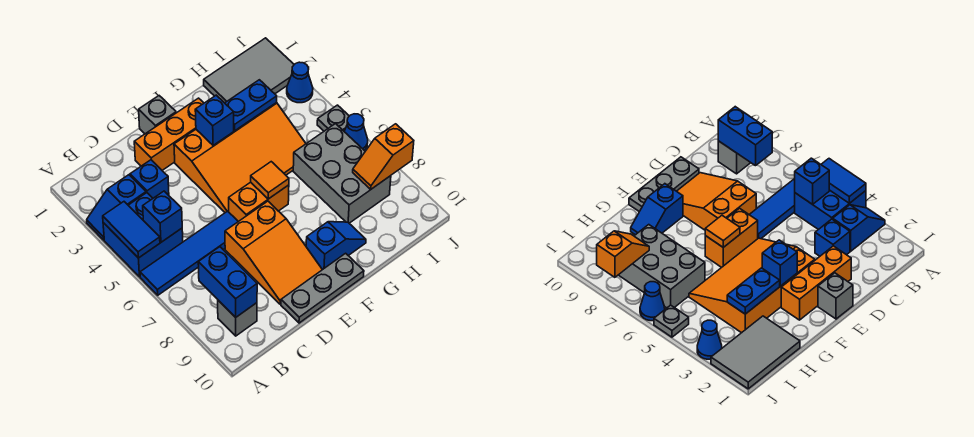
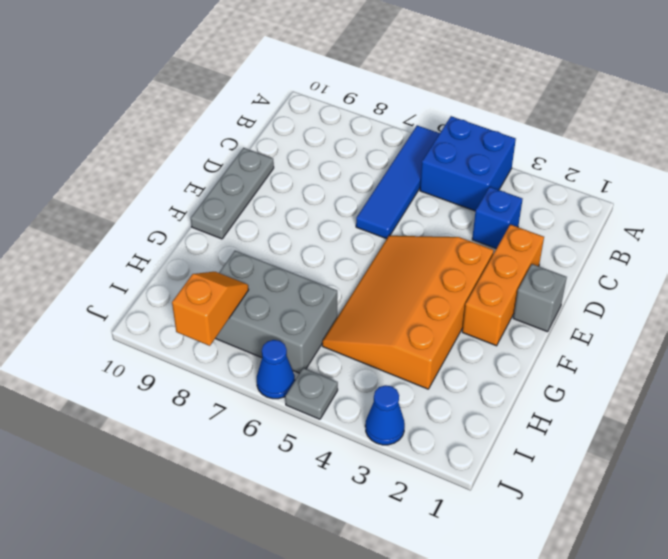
none -> blue 1x2 slope [87,175,146,240]
none -> grey 1x1 brick [218,300,257,336]
none -> orange 2x3 slope [225,201,322,304]

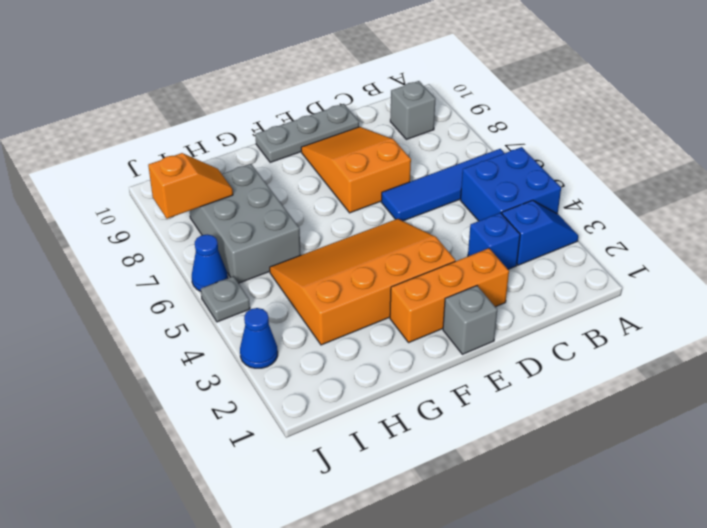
none -> orange 1x2 brick [229,182,289,222]
none -> blue 1x2 slope [306,222,366,270]
none -> grey 2x3 tile [204,38,294,103]

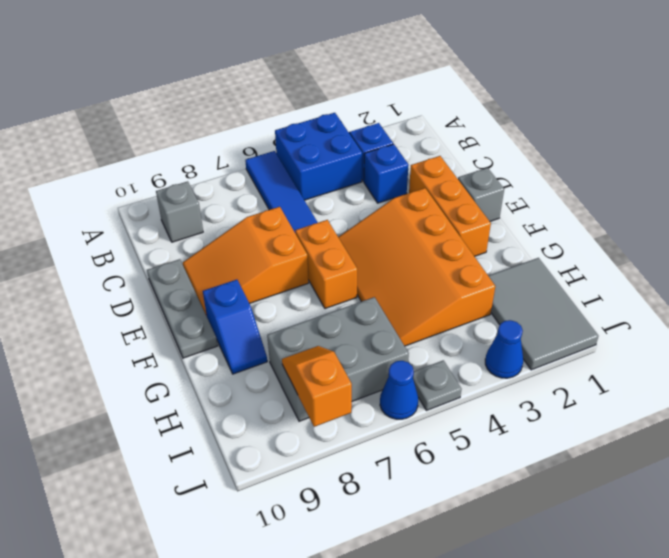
none -> blue 1x2 tile [103,202,160,258]
none -> blue 1x1 brick [143,191,182,242]
none -> blue 1x2 brick [198,247,257,318]

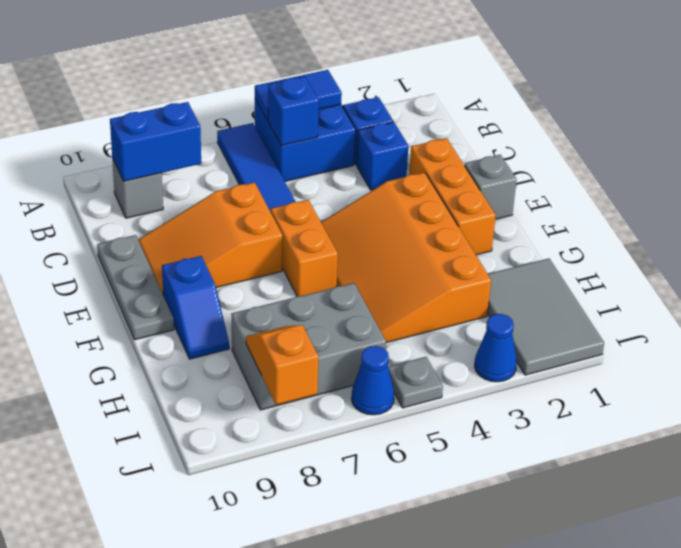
none -> blue 1x1 brick [195,95,234,145]
none -> orange 1x1 tile [251,162,289,199]
none -> blue 1x2 plate [225,80,277,131]

